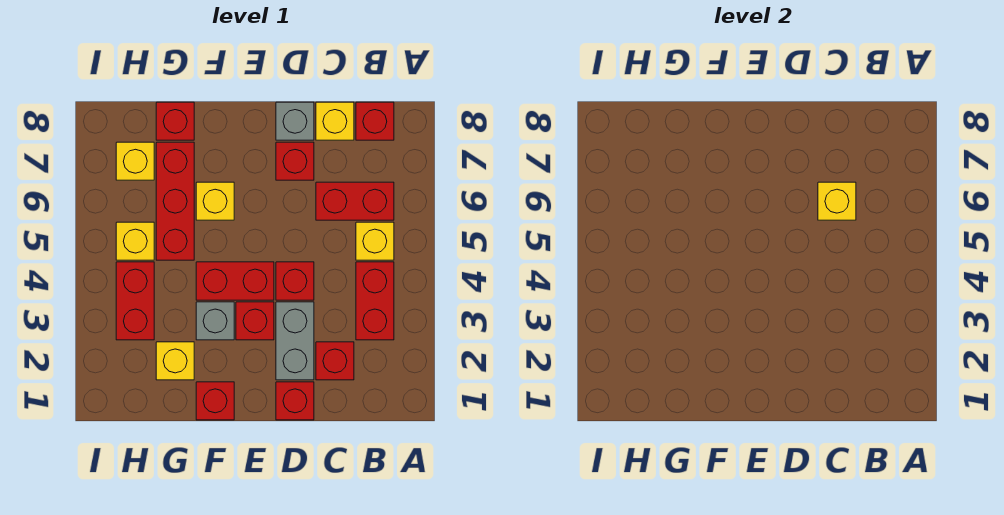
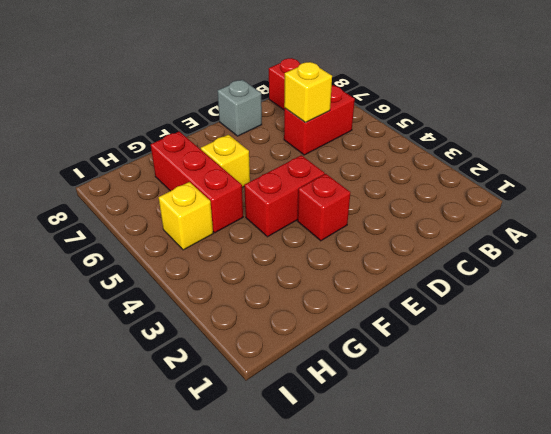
none -> red 1x2 brick [356,262,394,340]
none -> yellow 1x1 brick [356,222,394,260]
none -> red 1x1 brick [316,342,354,380]

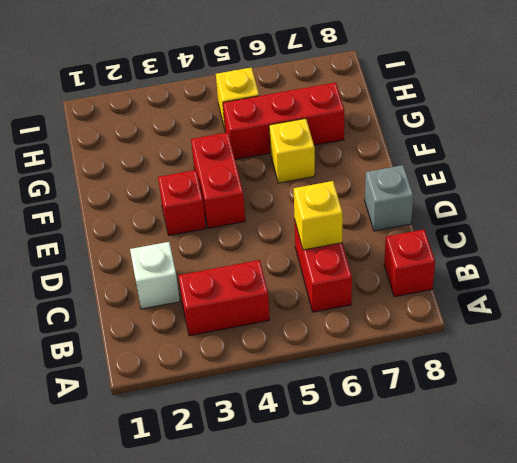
white 1x1 brick [130,242,180,309] -> red 1x1 brick [316,342,354,380]
none -> yellow 1x1 brick [356,222,394,260]
none -> yellow 1x1 brick [316,102,354,140]
none -> red 1x1 brick [276,382,314,420]

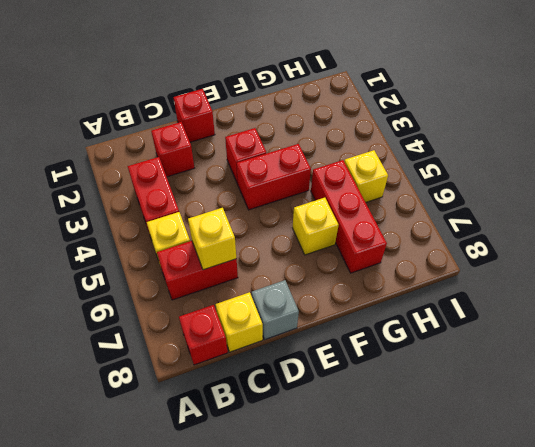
none -> grey 1x2 brick [276,302,314,380]
none -> red 1x1 brick [276,262,314,300]
none -> red 1x1 brick [276,142,314,180]

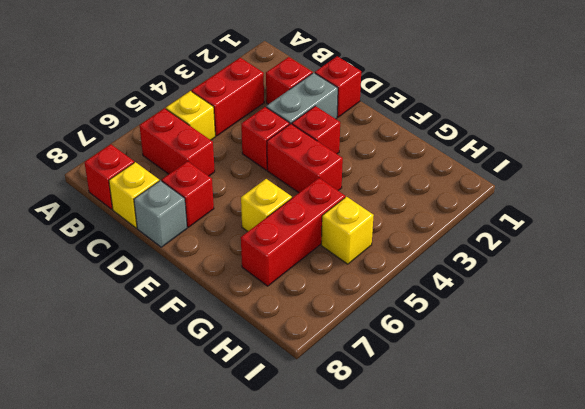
none -> red 1x1 brick [196,382,234,420]
none -> grey 1x1 brick [196,302,234,340]
none -> yellow 1x1 brick [156,342,194,380]

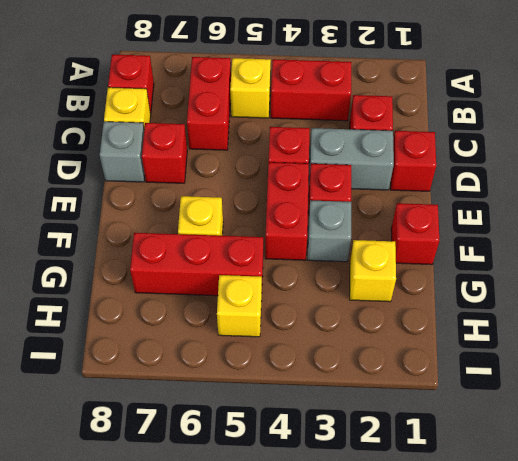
none -> red 1x1 brick [156,102,194,140]
none -> red 1x2 brick [116,262,154,340]
none -> yellow 1x1 brick [116,142,154,180]

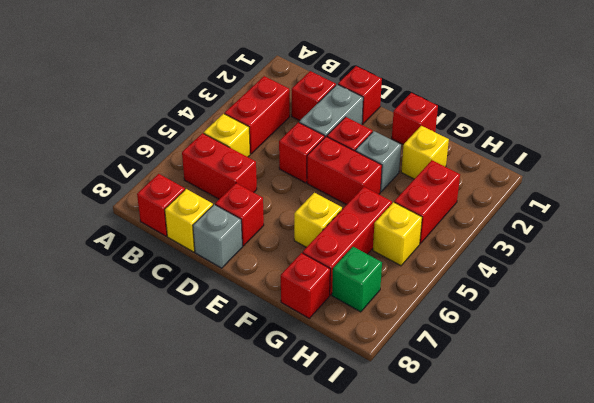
green 1x1 brick [332,247,382,312] -> yellow 1x1 brick [116,142,154,180]
none -> yellow 1x1 brick [818,182,856,220]

